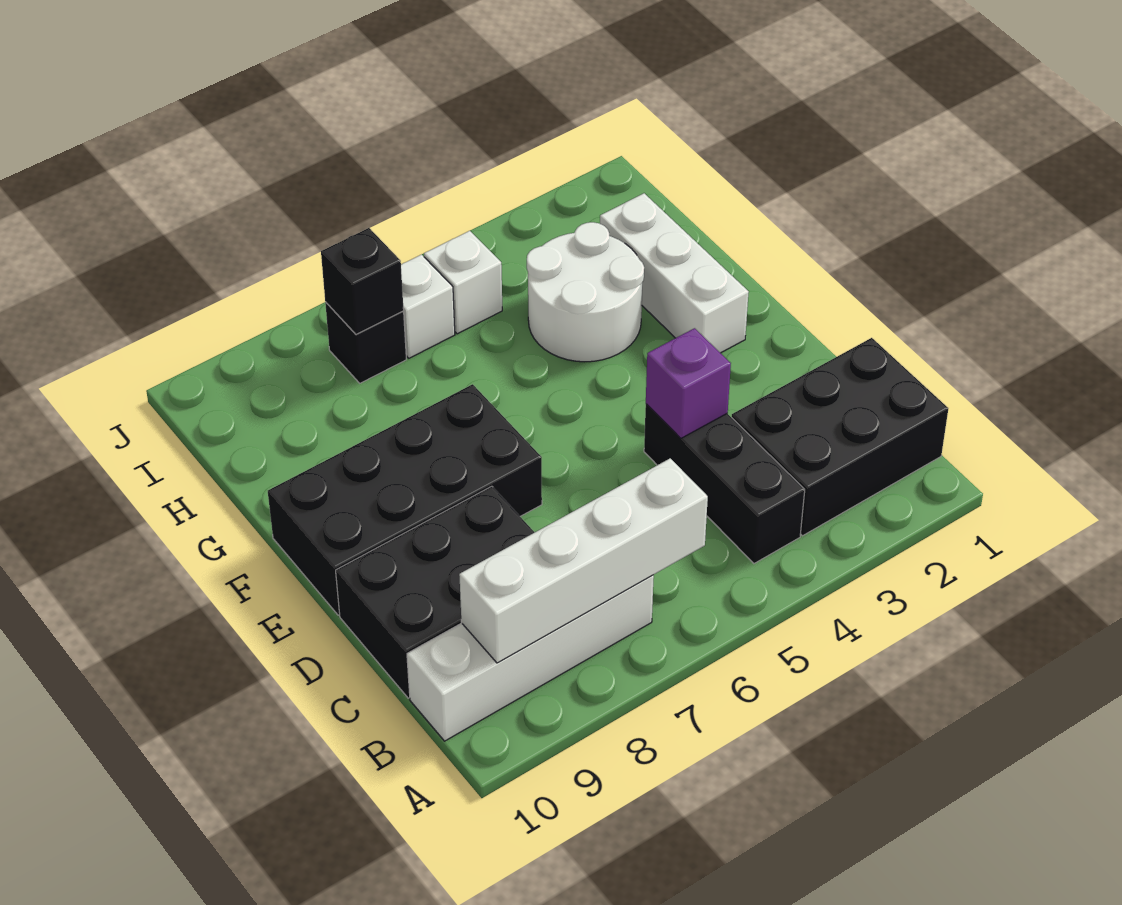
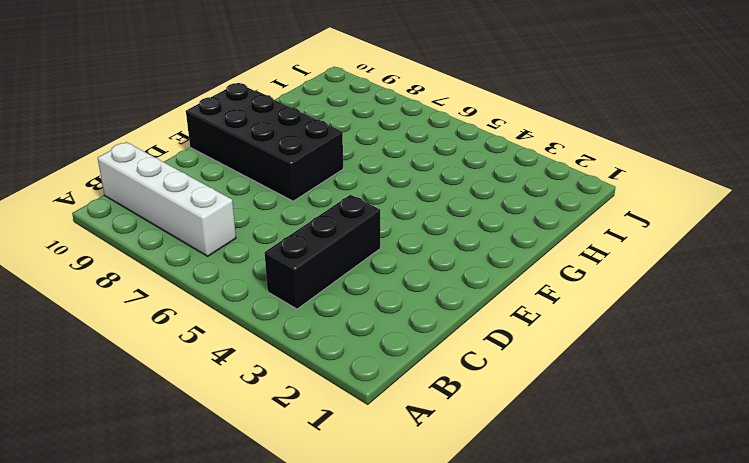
none -> black 2x3 brick [732,338,948,536]
none -> black 2x3 brick [336,486,535,698]
none -> white 1x3 brick [600,193,749,353]

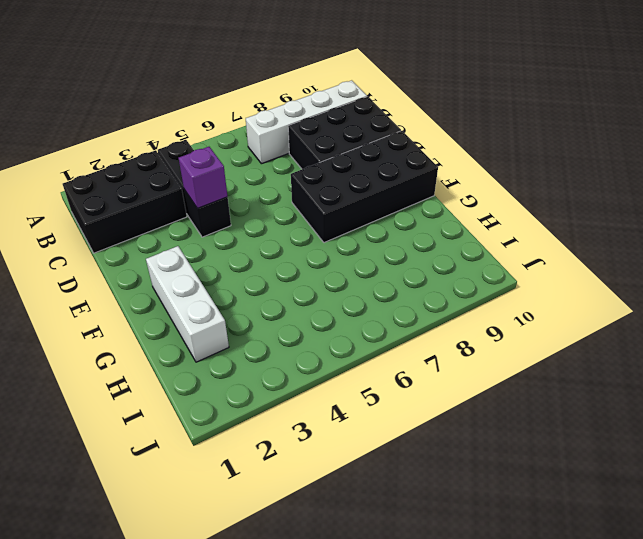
none -> white 2x2 round brick [527,222,644,362]
none -> white 1x1 brick [424,231,502,334]
none -> white 1x1 brick [401,254,455,358]

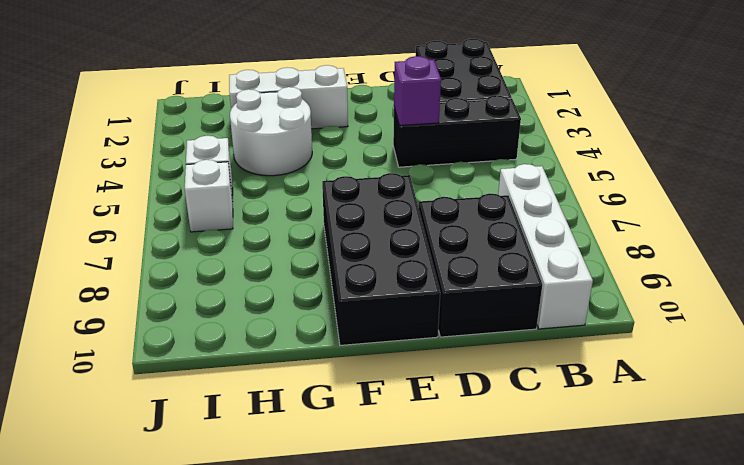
none -> black 1x1 brick [325,302,406,383]
none -> white 1x4 brick [459,458,708,663]
none -> black 1x1 brick [321,228,404,334]

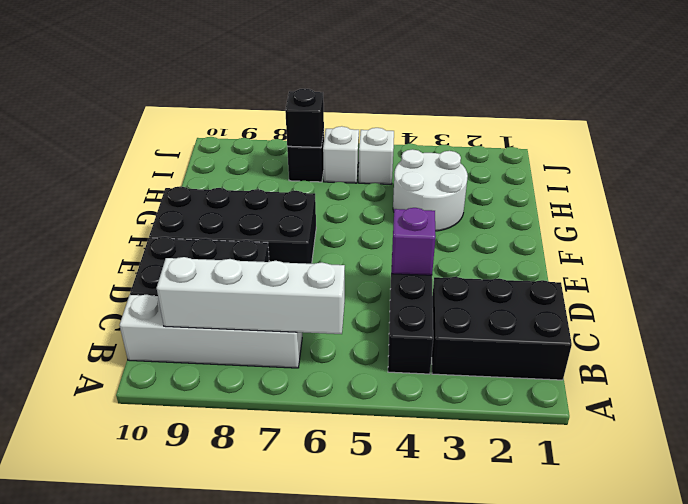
none -> white 1x3 brick [600,193,749,353]

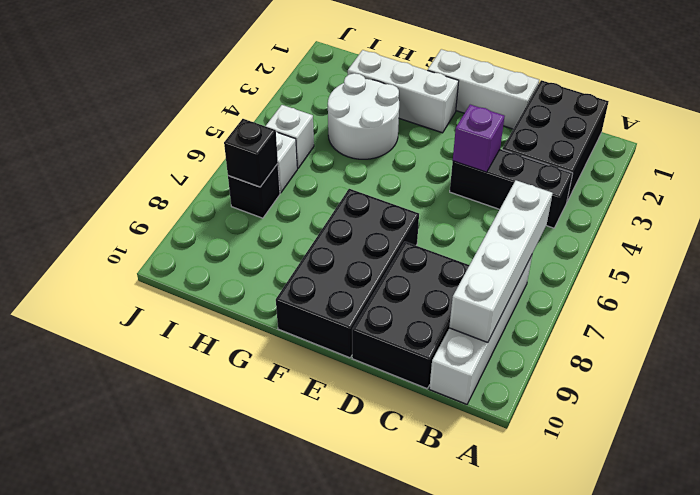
white 1x3 brick [428,49,539,129] -> none

